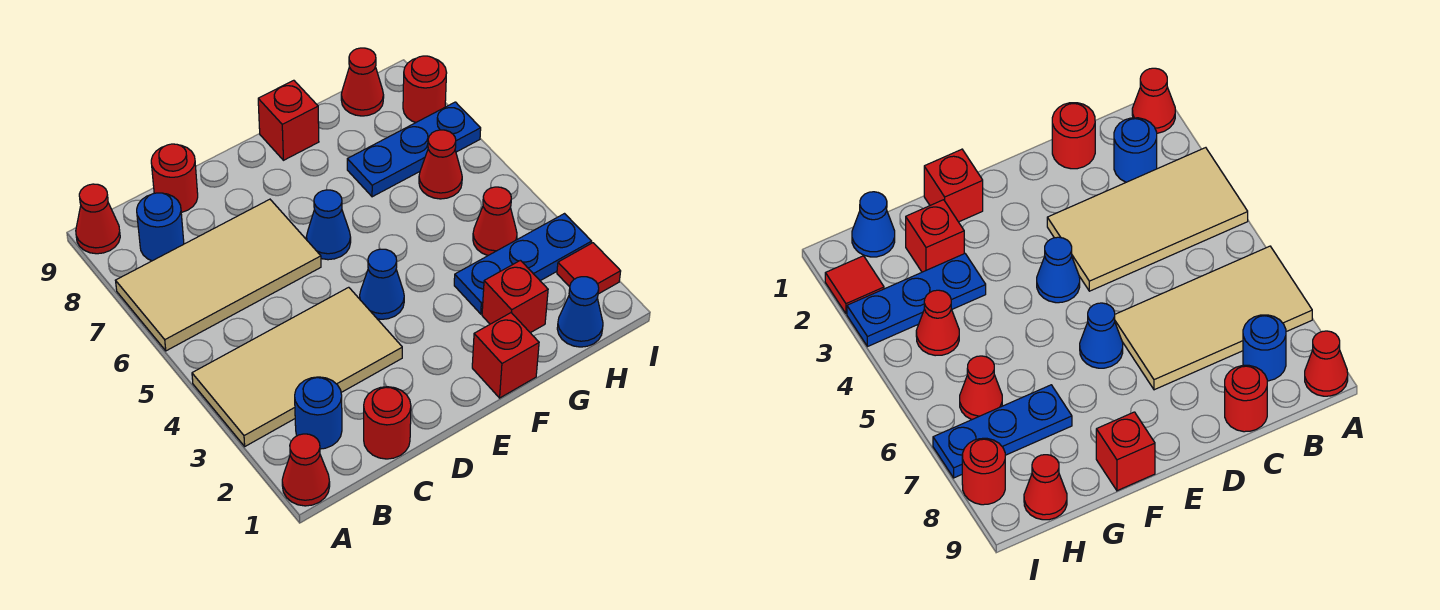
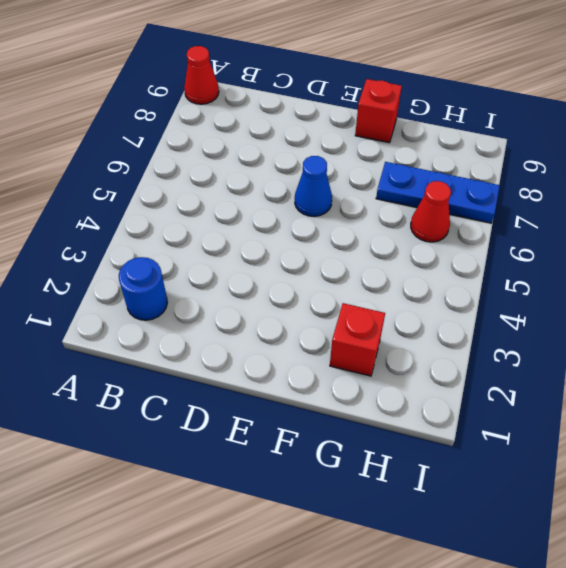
none -> red 1x1 cone [282,434,330,506]
none -> tan 2x4 tile [192,287,402,446]
none -> tan 2x4 tile [116,199,321,351]

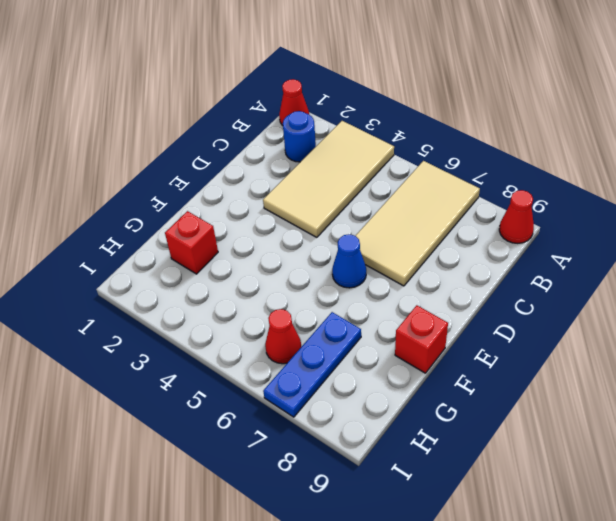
none -> blue 1x1 round brick [137,193,184,261]
none -> red 1x1 round brick [364,387,411,459]
none -> red 1x1 round brick [151,144,198,213]

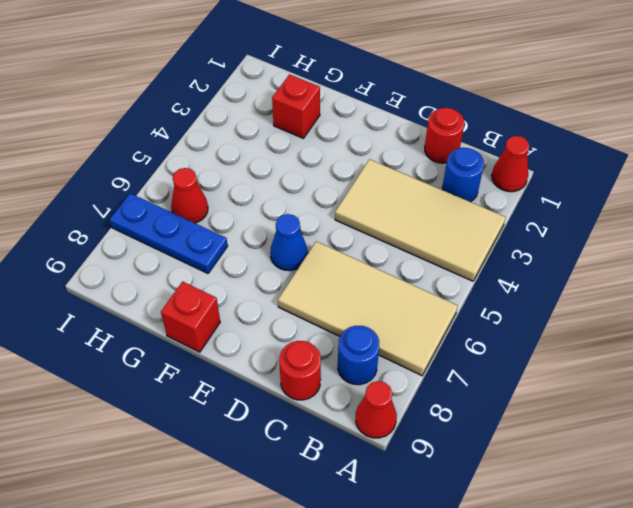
none -> blue 1x1 cone [360,249,404,319]
none -> red 1x1 brick [472,313,539,398]
none -> blue 1x3 plate [454,214,592,314]

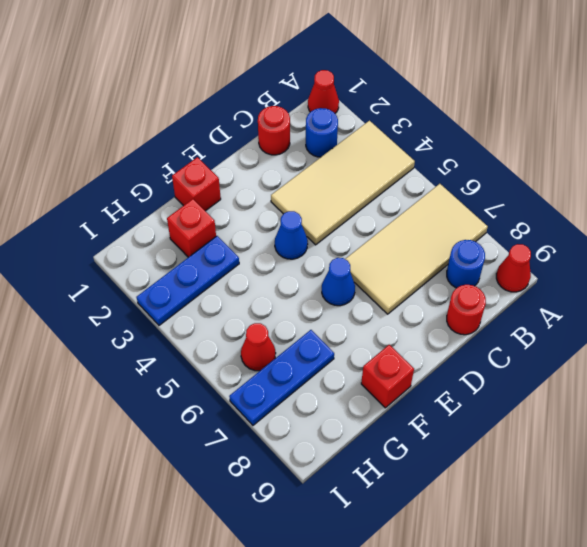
none -> blue 1x1 cone [557,277,603,347]
none -> red 1x1 cone [473,187,517,255]
none -> red 1x1 cone [341,48,384,116]

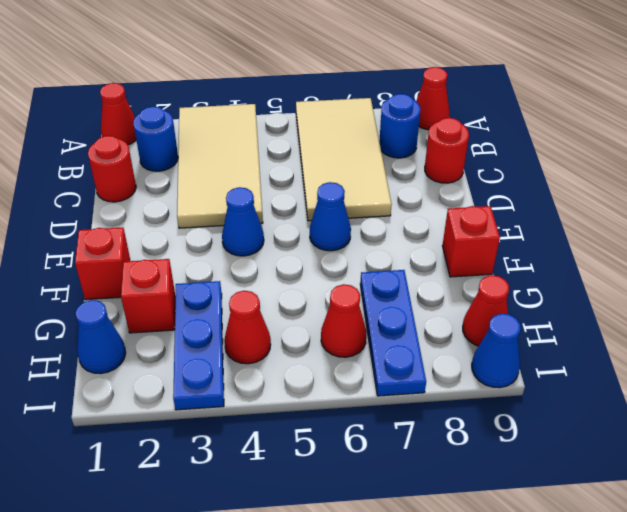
blue 1x1 cone [472,314,520,388] -> none
none -> red 1x1 tile [557,243,621,294]
none -> red 1x1 round brick [403,56,447,123]

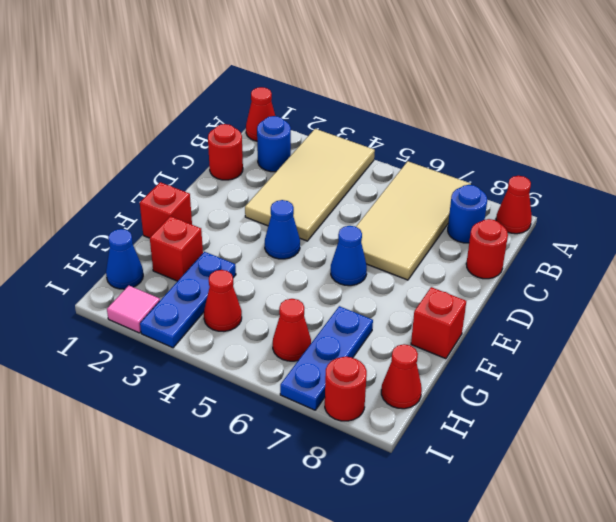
pink 1x1 tile [107,286,160,333] -> red 1x1 tile [557,243,621,294]

